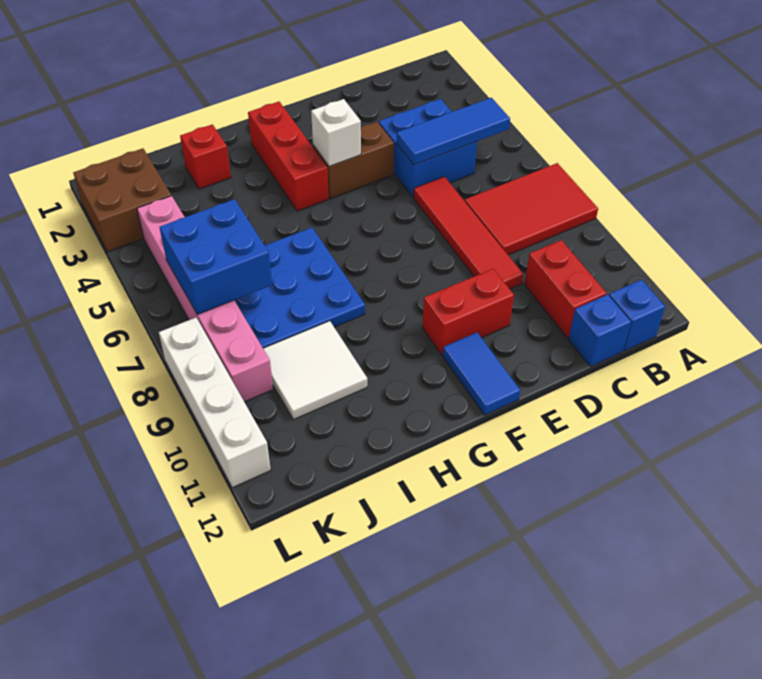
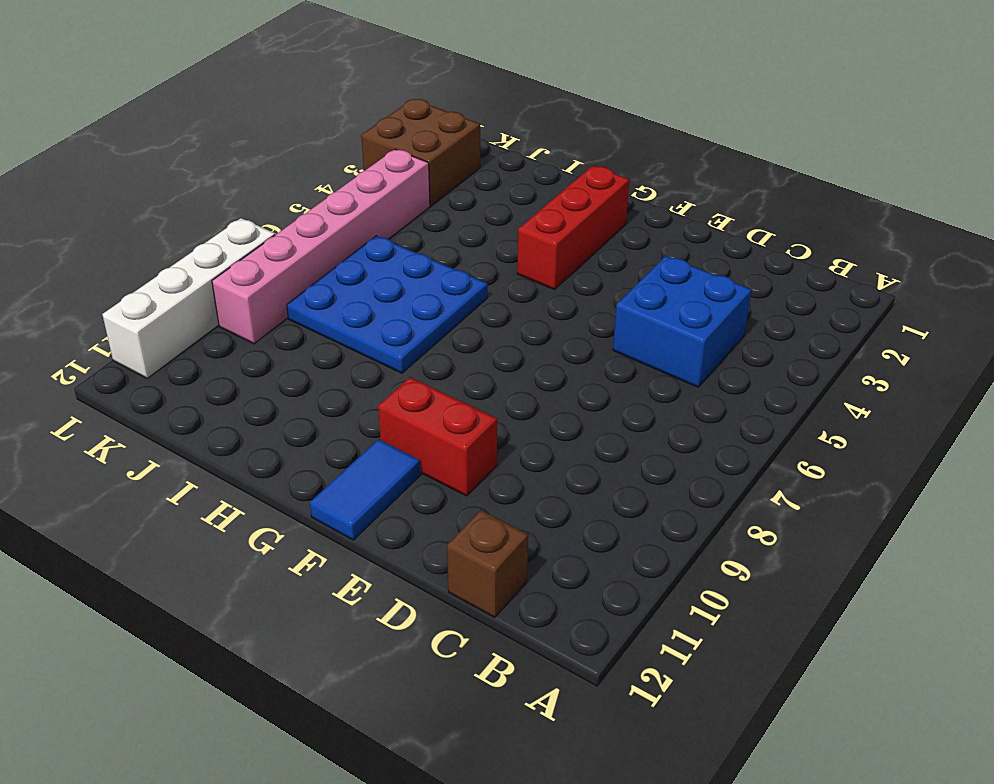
brown 1x1 brick [447,510,528,617] -> blue 1x1 brick [568,295,631,366]
none -> red 2x3 tile [465,163,598,255]
none -> blue 1x1 brick [609,280,665,351]
none -> red 1x2 brick [524,240,607,338]

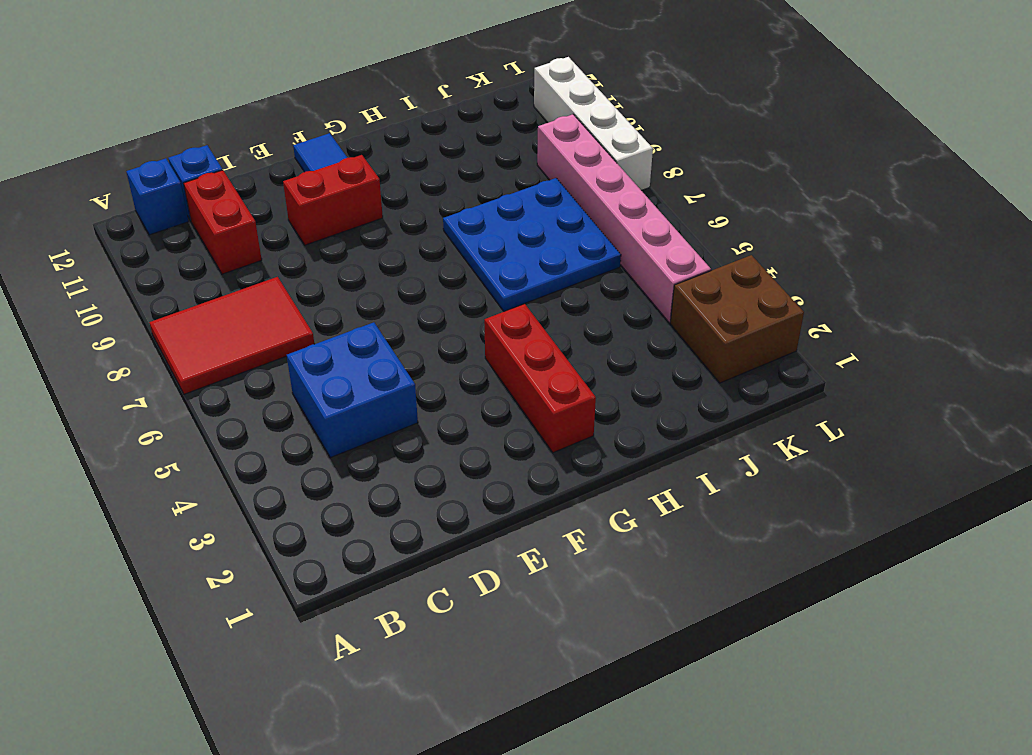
none -> red 1x4 tile [414,177,523,289]
none -> brown 1x2 brick [313,122,394,199]
none -> red 1x1 brick [180,124,231,189]

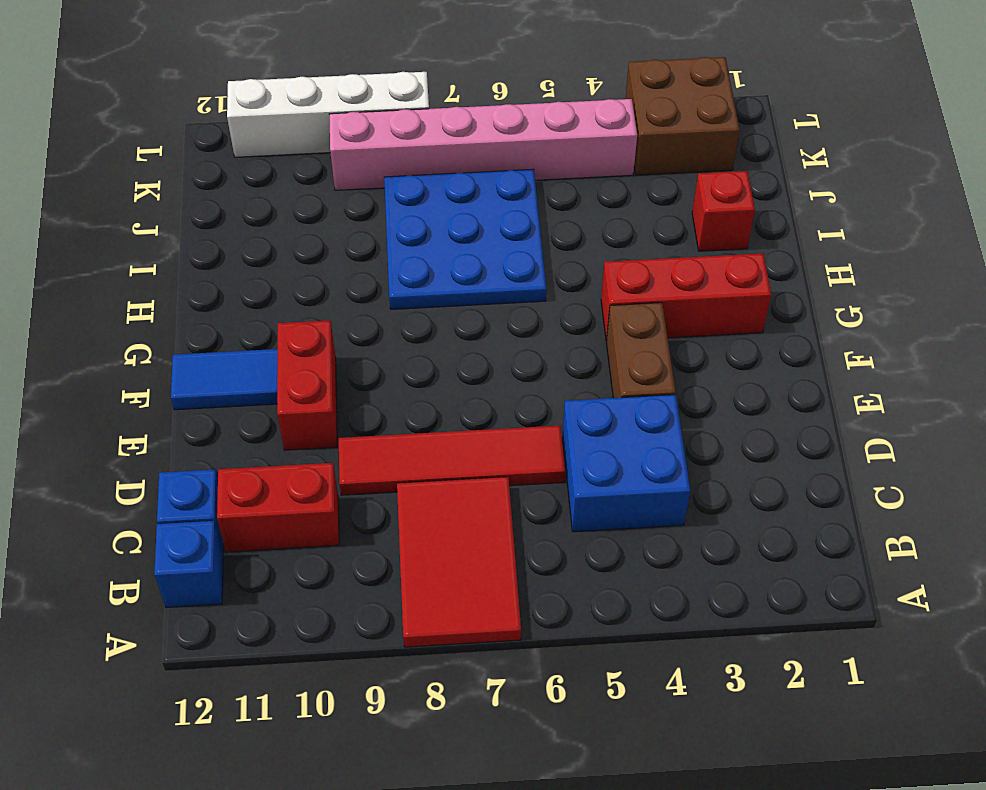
none -> white 2x2 tile [263,321,367,420]
none -> blue 1x3 tile [397,98,510,165]
none -> white 1x1 brick [311,99,361,166]

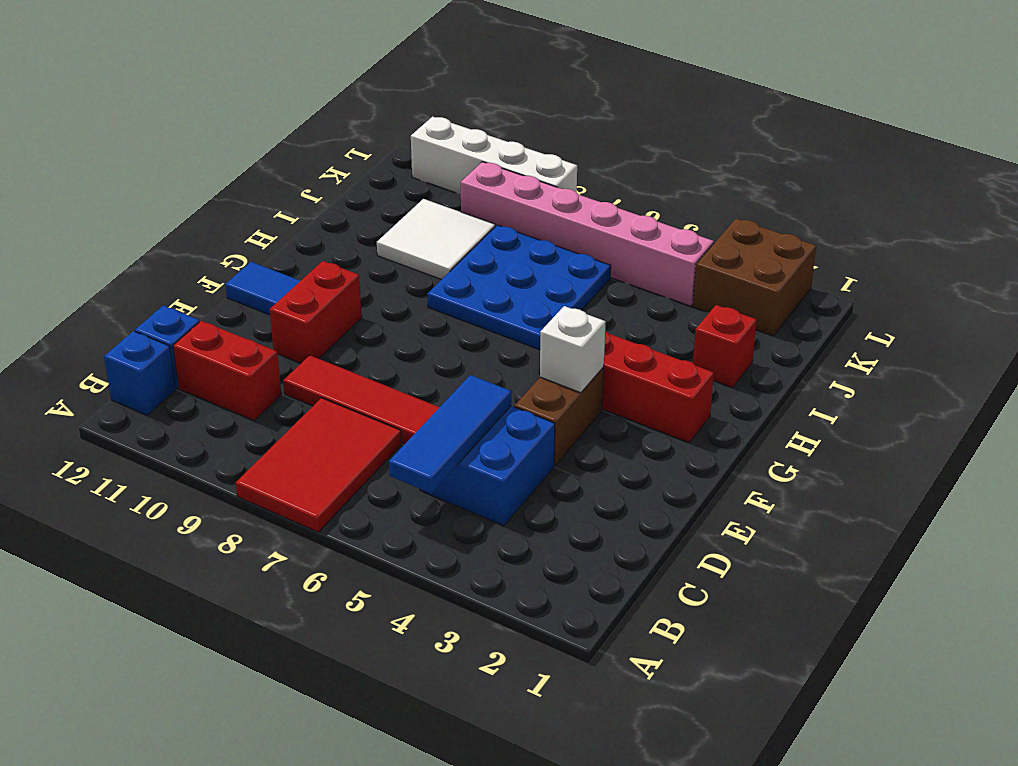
none -> blue 2x2 brick [160,199,272,315]

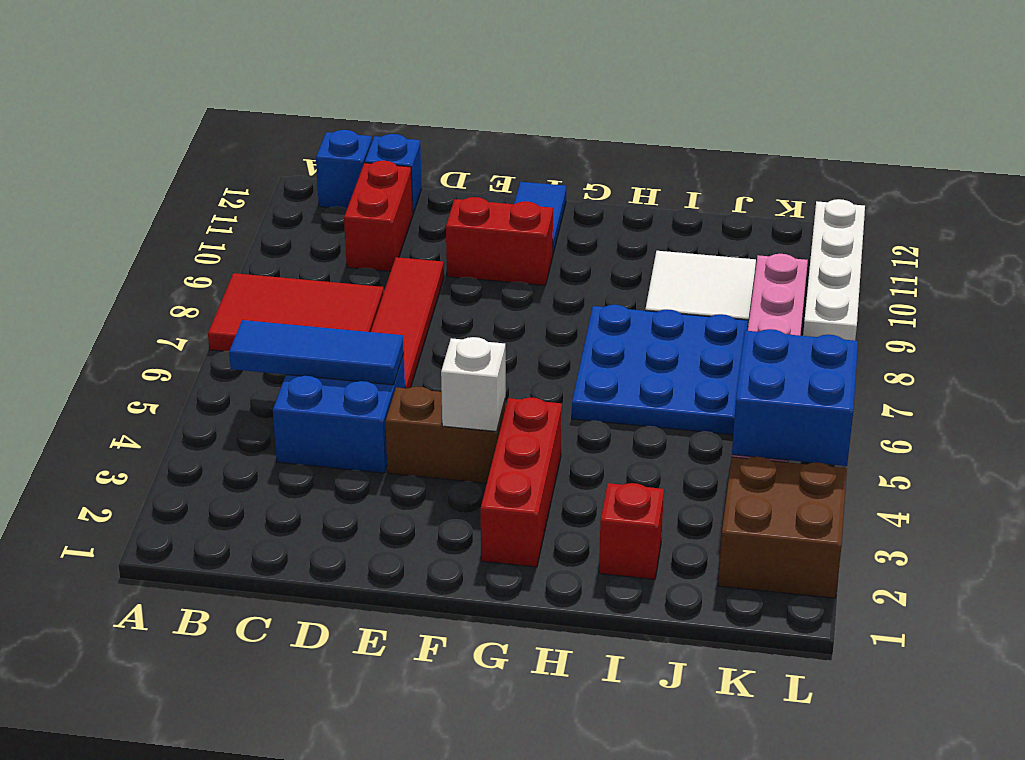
blue 2x2 brick [732,329,858,466] -> blue 2x2 brick moved to [160,199,272,315]

